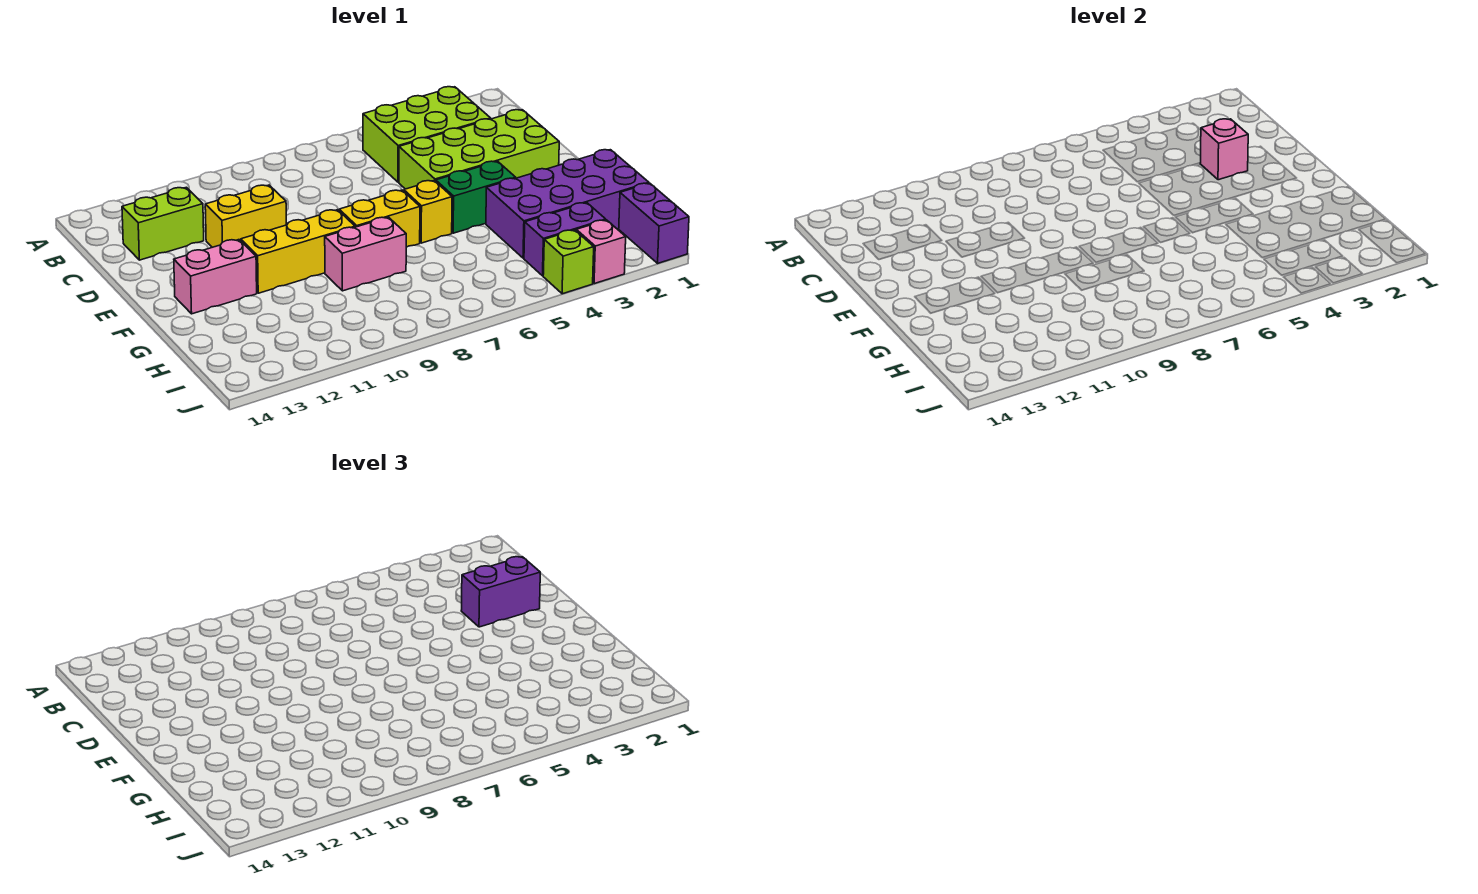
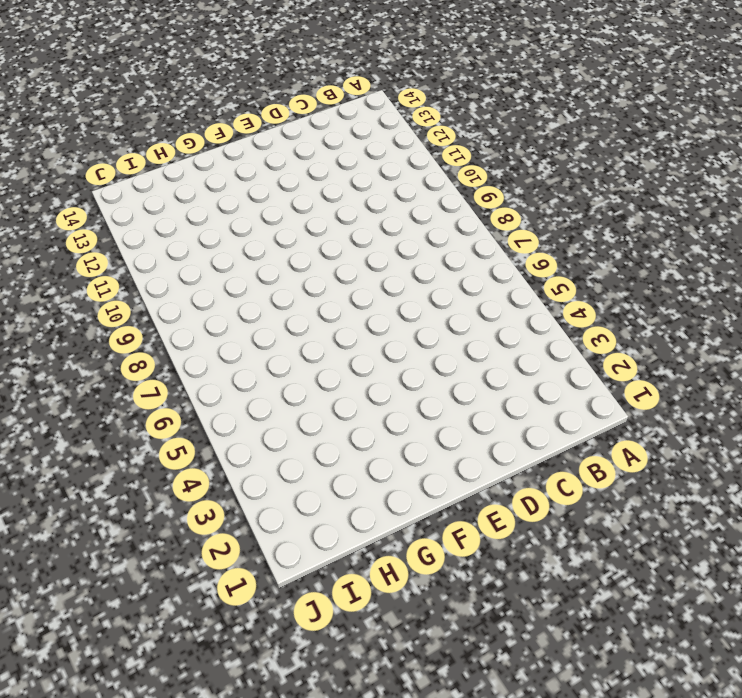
none -> lime 2x3 brick [363,87,491,182]
none -> lime 1x2 brick [122,187,204,260]
none -> lime 2x4 brick [399,110,559,189]

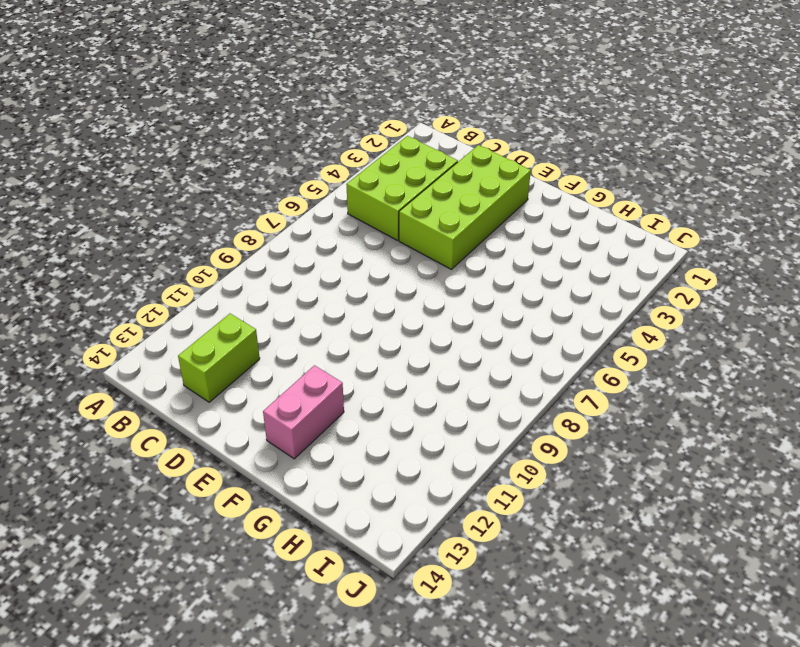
none -> yellow 1x2 brick [205,185,286,247]
none -> green 1x2 brick [436,161,516,233]
none -> yellow 1x1 brick [404,181,452,243]

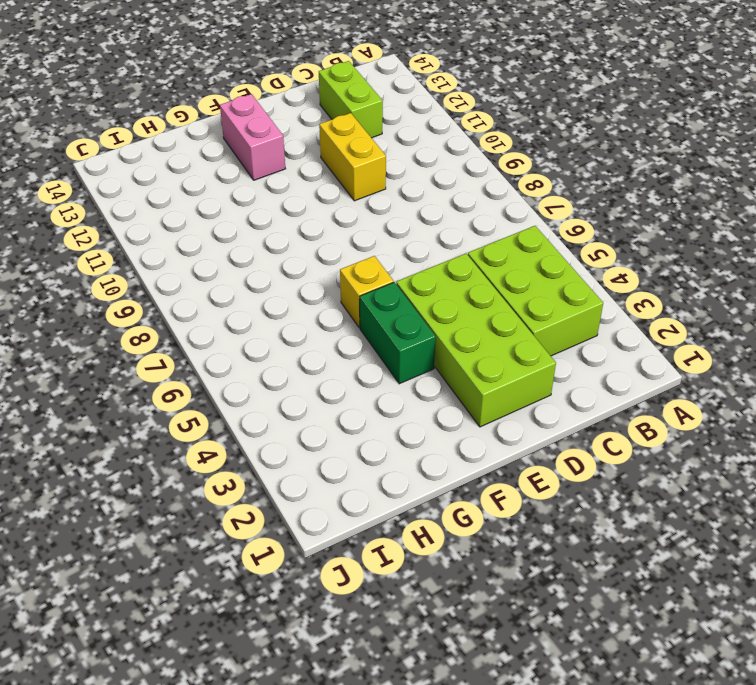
none -> yellow 1x2 brick [339,190,420,247]
none -> yellow 1x3 brick [241,210,355,293]
none -> purple 2x4 brick [486,150,649,258]

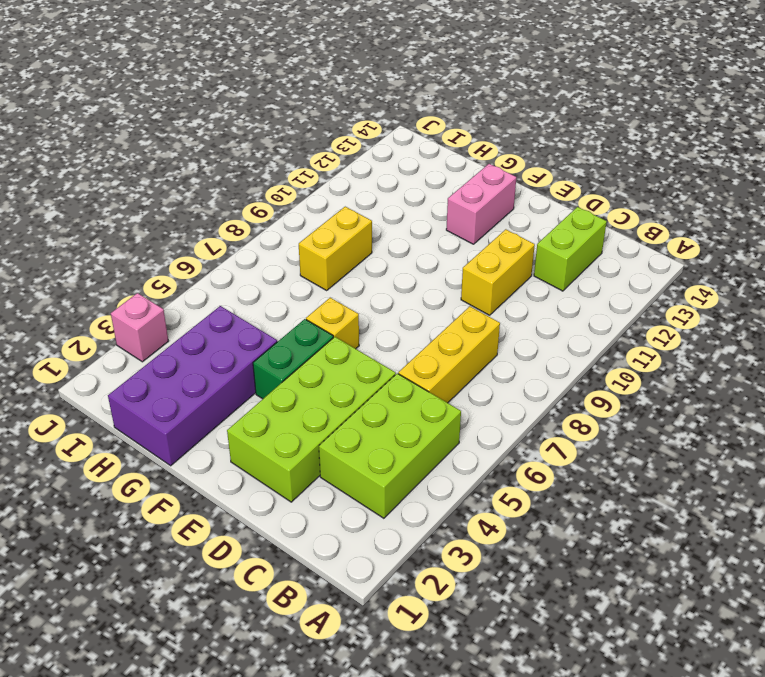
yellow 1x3 brick [398,306,500,403] -> yellow 1x3 brick moved to [241,210,355,293]
yellow 1x2 brick [299,207,372,290] -> yellow 1x2 brick moved to [339,190,420,247]
none -> pink 1x2 brick [325,217,406,291]
none -> purple 1x2 brick [619,183,689,263]
none -> purple 1x2 brick [524,203,606,276]

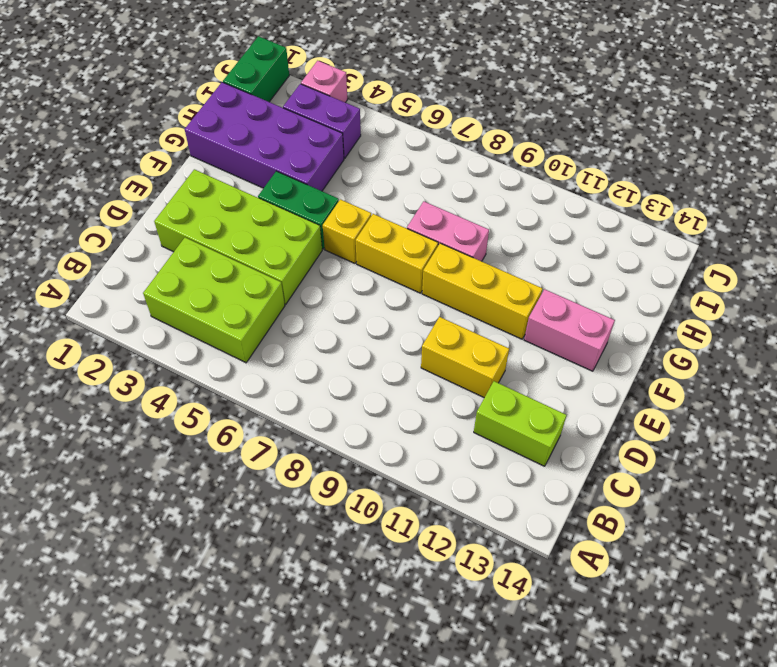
green 1x2 brick [223,36,289,102] -> purple 1x2 brick [619,183,689,263]
none -> lime 1x1 brick [543,230,594,294]
none -> pink 1x1 brick [1200,119,1248,180]
none -> purple 1x2 brick [461,557,540,627]

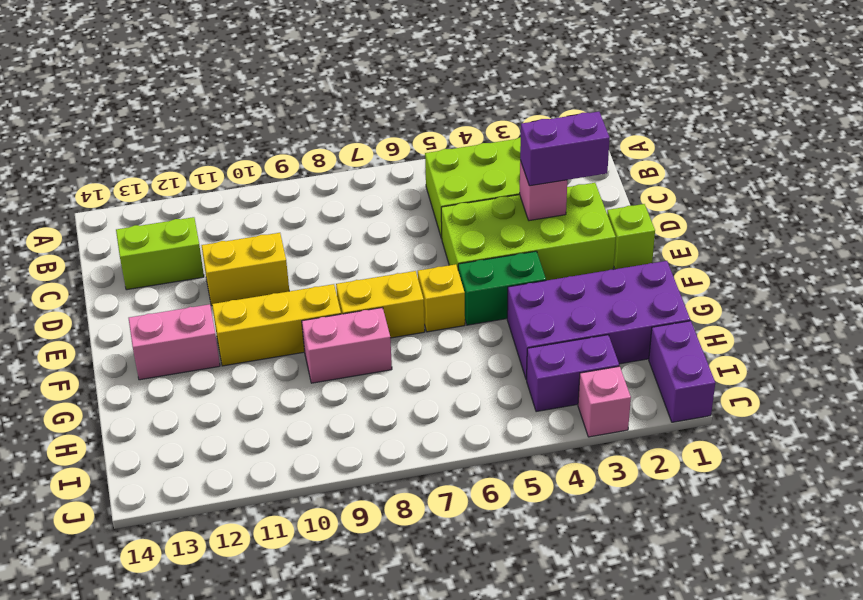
lime 1x1 brick [607,204,655,269] -> lime 1x1 brick moved to [543,230,594,294]

